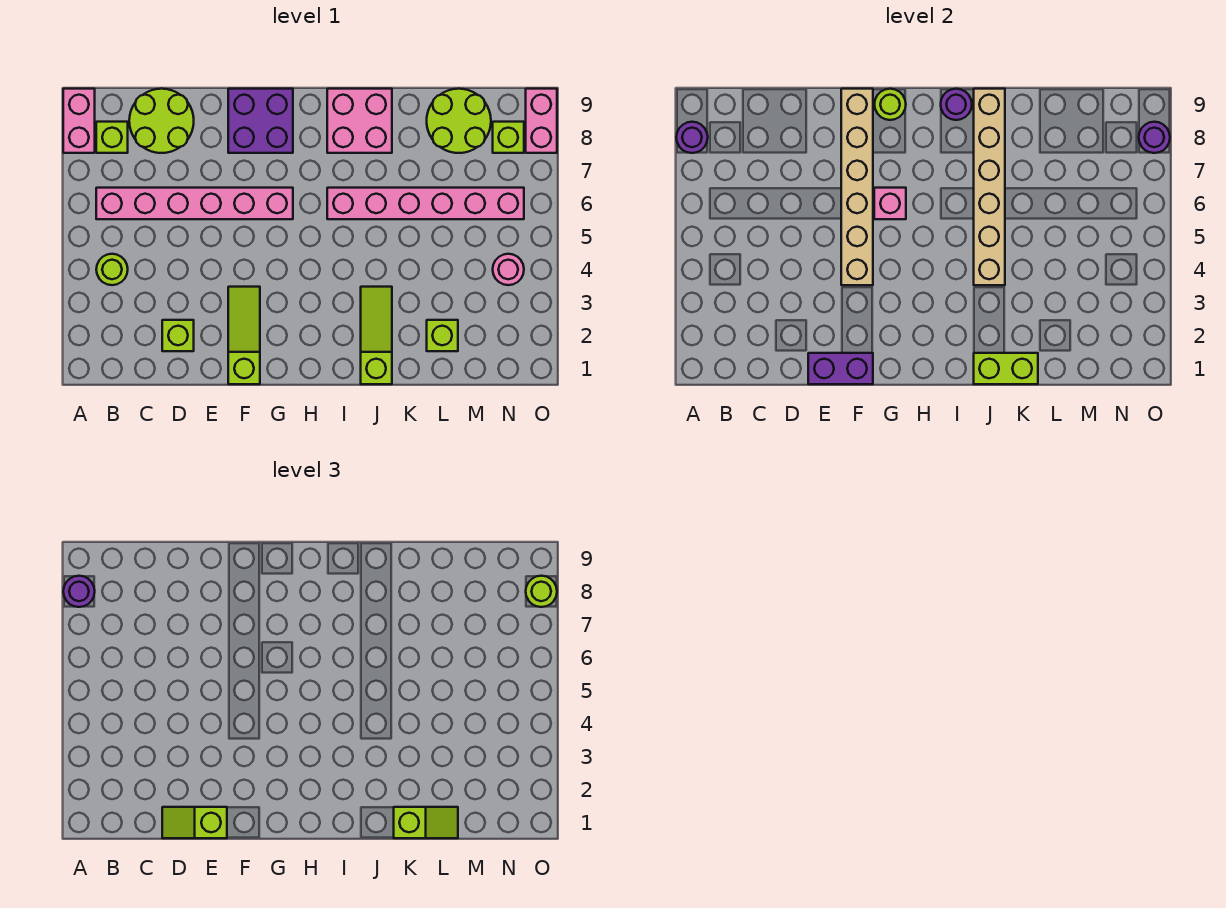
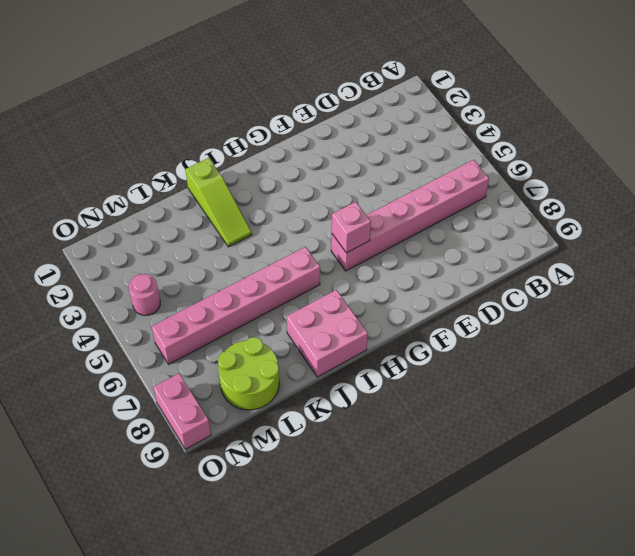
none -> pink 1x2 brick [63,89,95,153]
none -> lime 1x1 round brick [96,254,128,285]
none -> lime 1x1 brick [96,122,128,153]

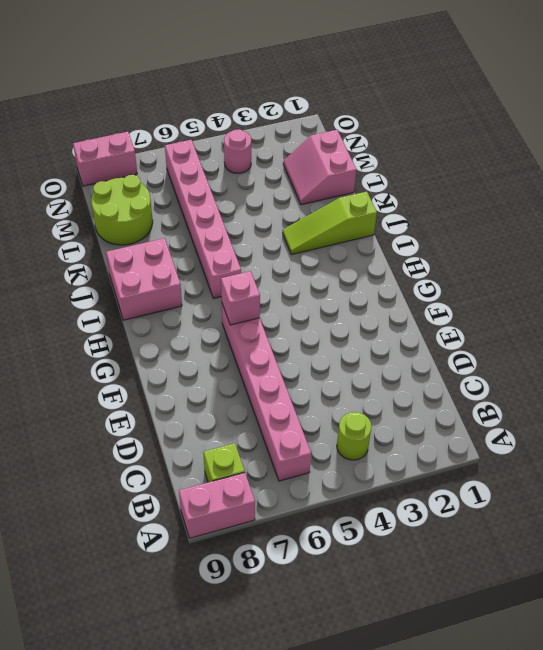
pink 2x2 slope [283,130,356,205] -> lime 1x1 brick [427,320,458,351]
none -> lime 2x2 round brick [129,89,194,153]
none -> lime 1x1 brick [162,320,194,351]
none -> lime 1x3 slope [228,287,260,384]

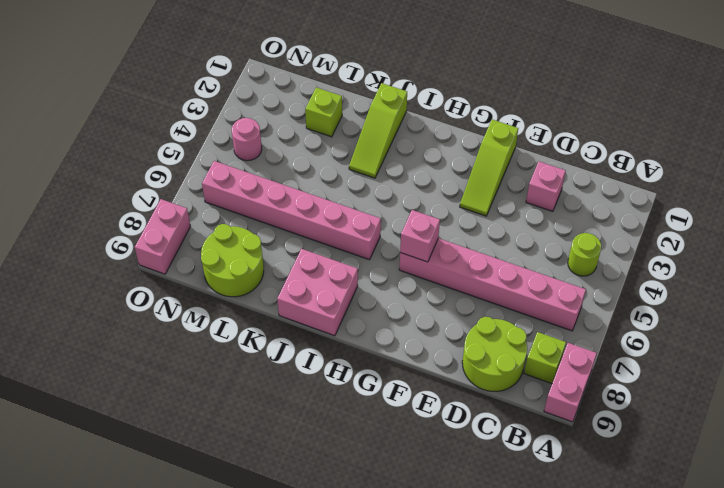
pink 1x1 brick [526,162,566,211] -> lime 1x1 brick [162,320,194,351]
none -> purple 2x2 brick [228,89,293,153]
none -> lime 1x1 brick [493,122,524,153]
none -> purple 1x1 round brick [676,122,708,153]

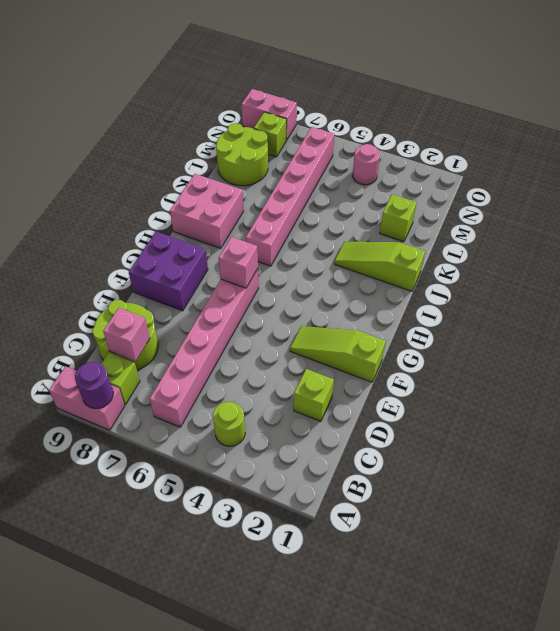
pink 1x1 brick [103,308,150,361] -> none
none -> purple 1x2 brick [808,353,873,384]
none -> tan 1x6 brick [841,89,873,285]
none -> lime 1x1 round brick [874,89,906,120]

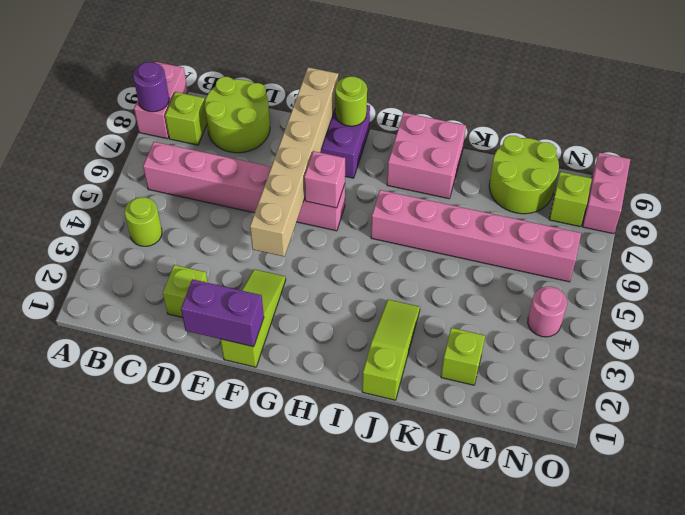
none -> purple 1x1 round brick [941,89,972,120]
none -> lime 1x2 brick [974,353,1038,384]
none -> tan 1x6 brick [974,89,1005,285]

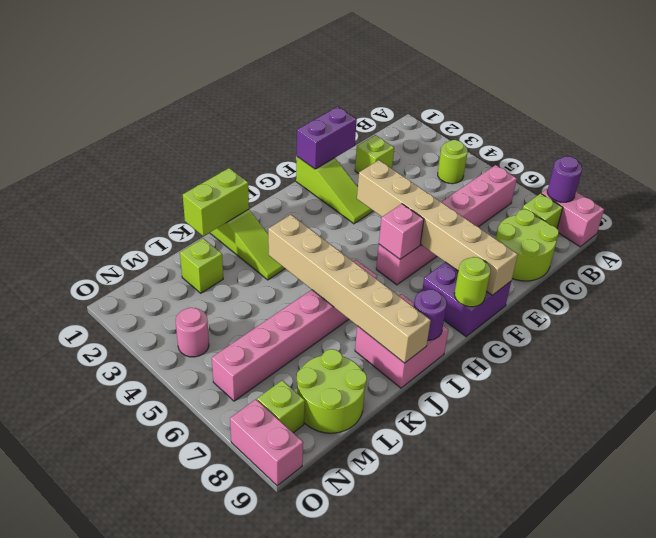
none -> purple 1x1 round brick [1139,122,1170,153]
none -> purple 1x1 round brick [63,576,95,607]
none -> lime 1x2 slope [162,807,227,838]

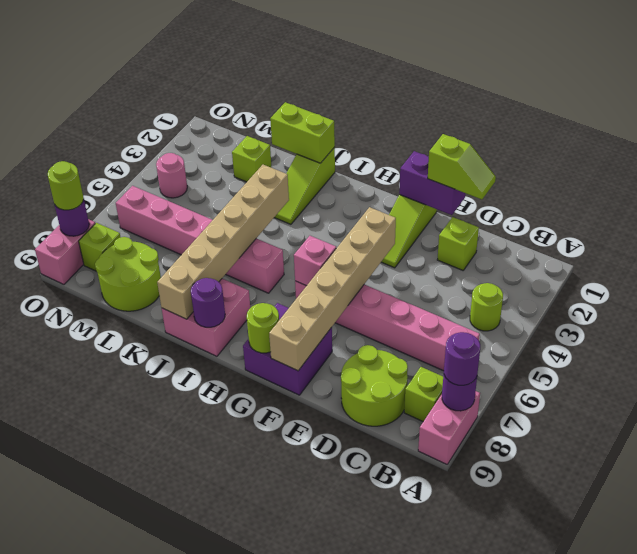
none -> lime 1x2 slope [394,807,458,838]

